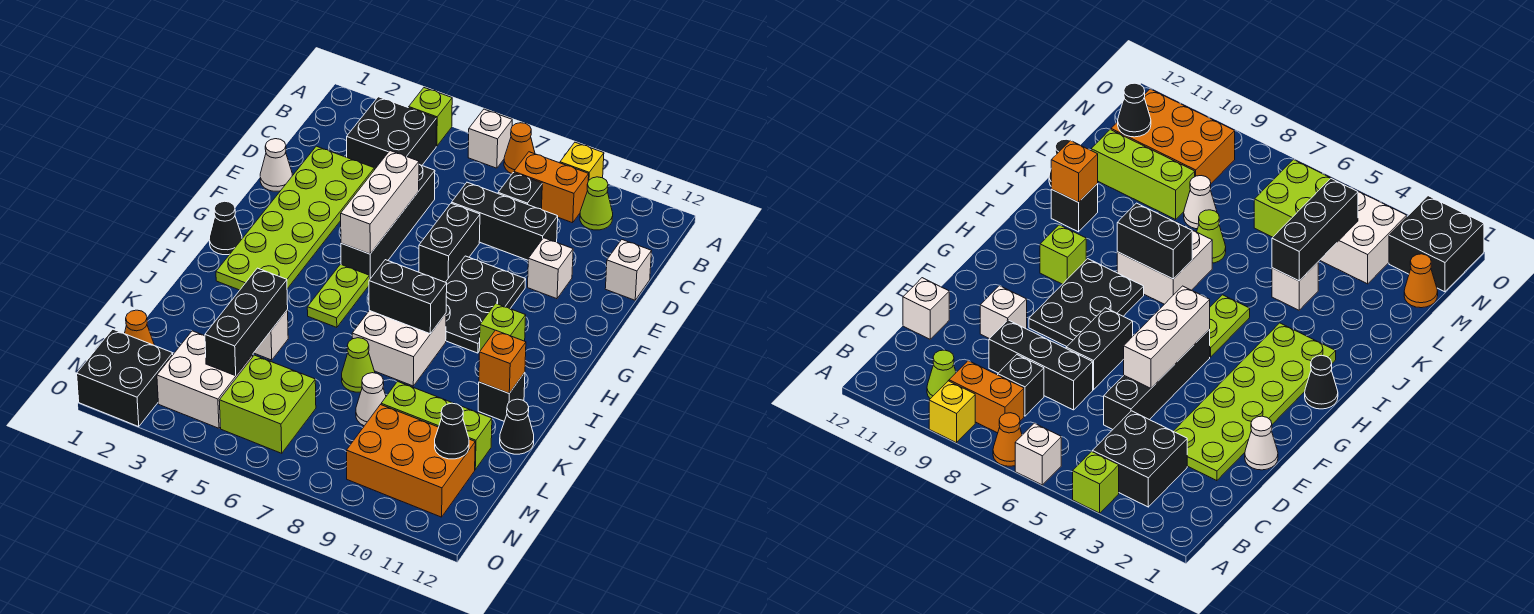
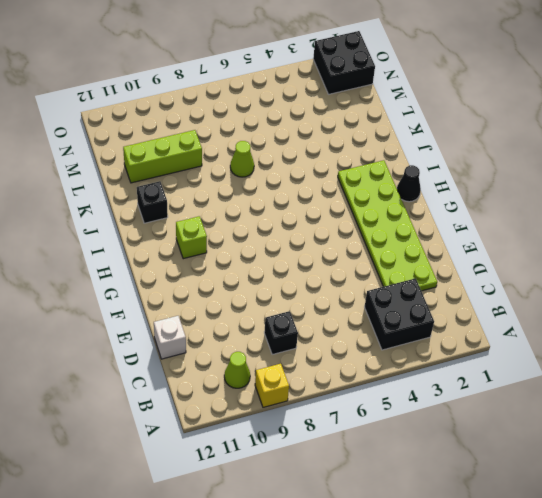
none -> lime 1x1 brick [409,88,452,146]
none -> white 1x1 brick [468,109,512,168]
none -> orange 1x1 cone [504,123,535,174]
none -> orange 1x2 brick [514,152,589,223]

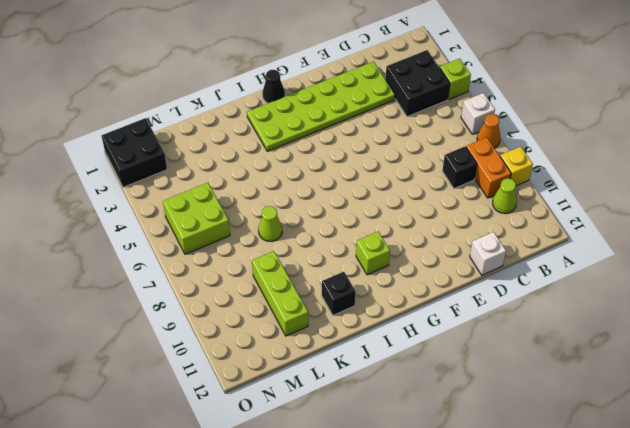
none -> black 1x4 brick [341,165,435,279]
none -> black 1x3 brick [452,182,558,260]
none -> white 1x1 cone [260,139,292,191]
none -> black 1x2 brick [419,203,480,282]

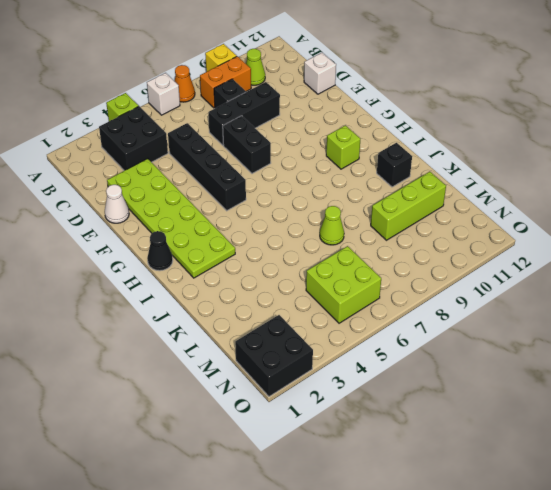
none -> white 1x1 brick [528,238,573,299]
none -> black 2x3 plate [446,256,526,353]
none -> lime 1x2 plate [307,264,370,327]
none -> white 2x2 brick [352,311,446,386]

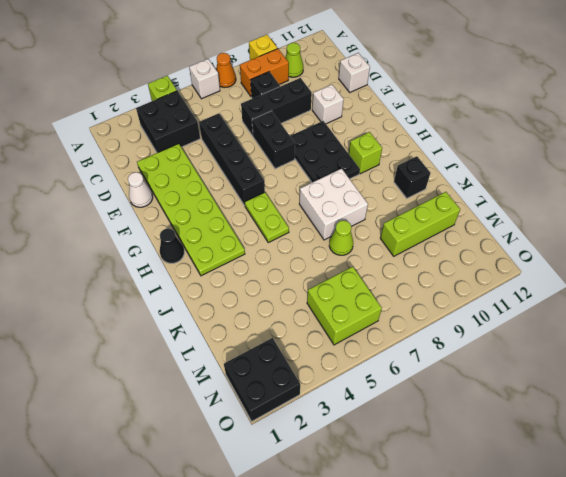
none -> white 1x1 brick [254,310,288,360]
none -> black 1x1 cone [500,399,534,454]
none -> white 1x1 cone [356,373,386,426]
none -> orange 1x1 cone [124,310,155,346]

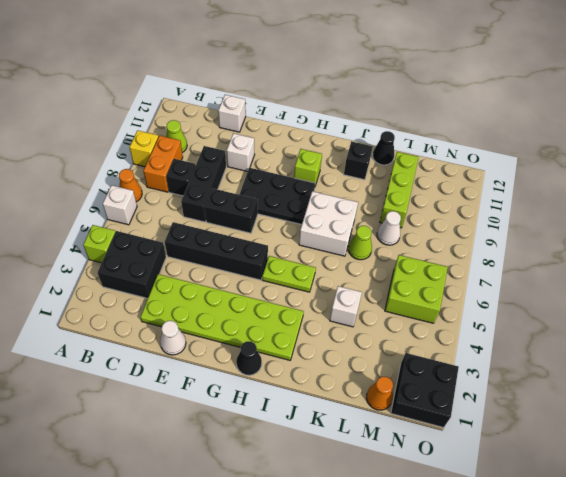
none -> white 2x2 brick [157,331,253,428]
none -> orange 2x3 brick [346,405,475,517]
none -> white 1x3 brick [341,151,419,254]
none -> black 1x2 brick [369,260,447,334]

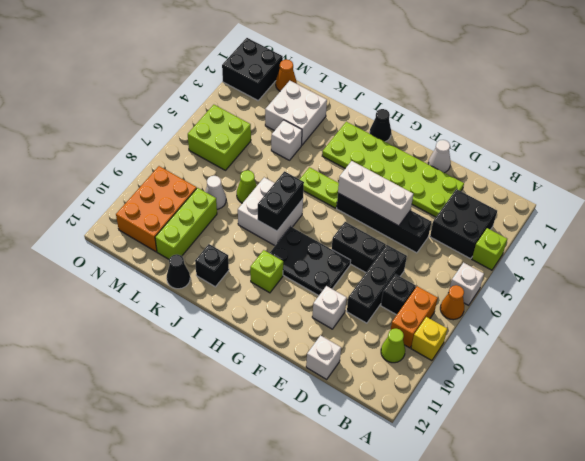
white 2x2 brick [265,81,327,145] -> white 2x2 brick moved to [157,331,253,428]
none -> orange 1x1 brick [479,330,526,393]
none -> black 1x3 brick [205,268,288,376]
none -> black 1x1 cone [435,403,469,459]

